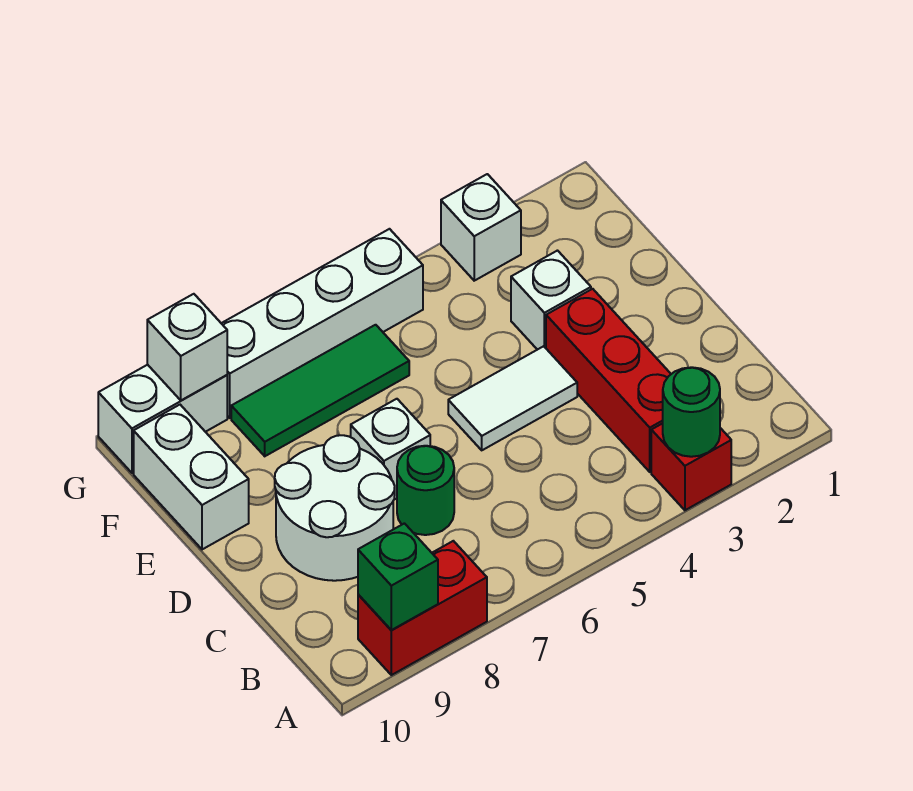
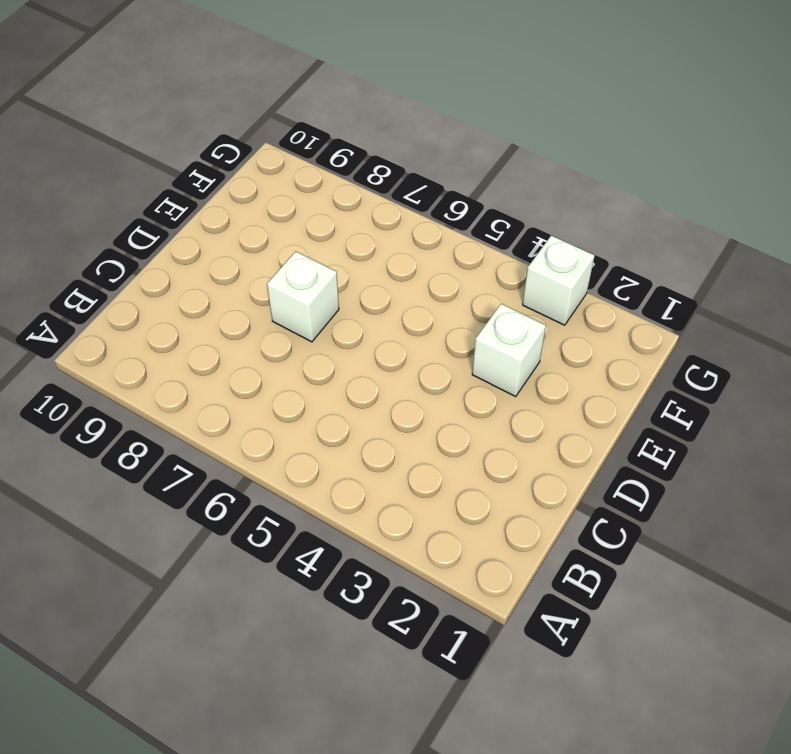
none -> red 1x1 brick [651,423,731,510]
none -> red 1x2 brick [358,541,487,675]
none -> red 1x3 brick [546,289,671,472]

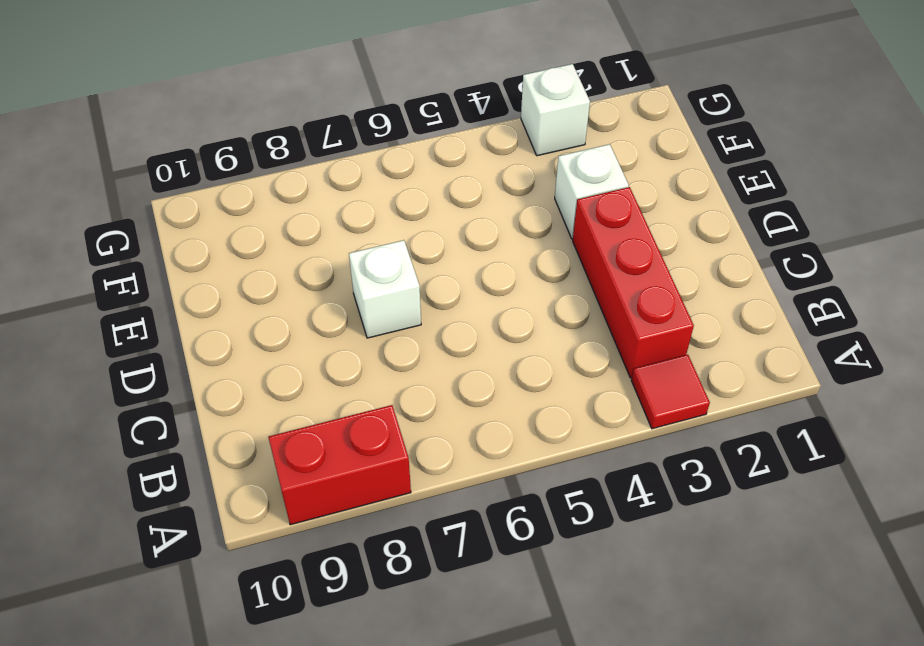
red 1x1 tile [631,355,710,429] -> red 1x1 brick [651,423,731,510]
none -> green 1x1 round brick [397,446,454,535]
none -> white 2x2 round brick [275,435,395,581]
none -> white 1x2 tile [448,346,577,450]

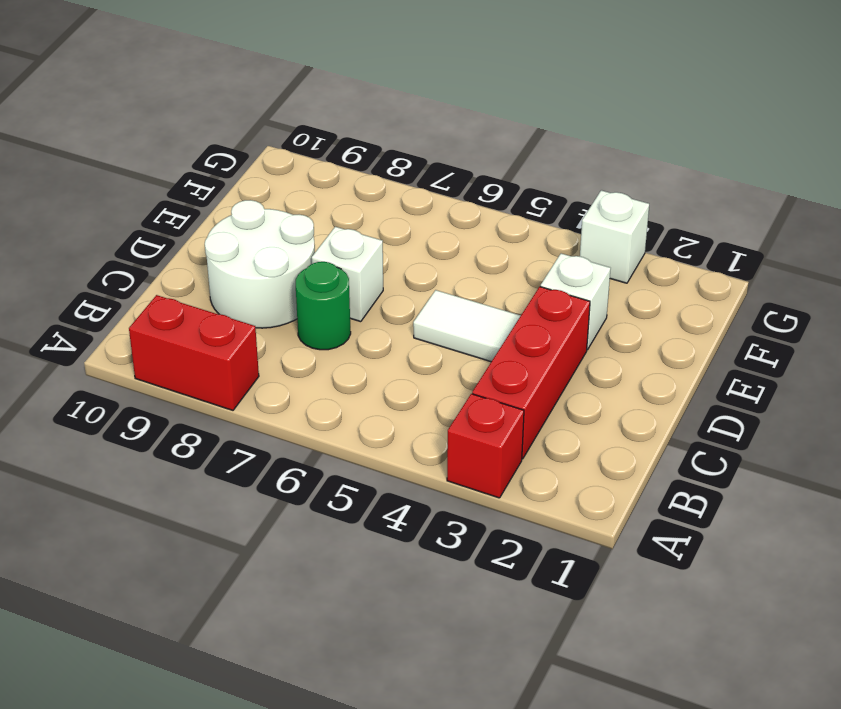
none -> white 1x2 brick [134,405,249,549]
none -> green 1x3 tile [231,325,409,456]
none -> white 1x4 brick [221,229,423,418]

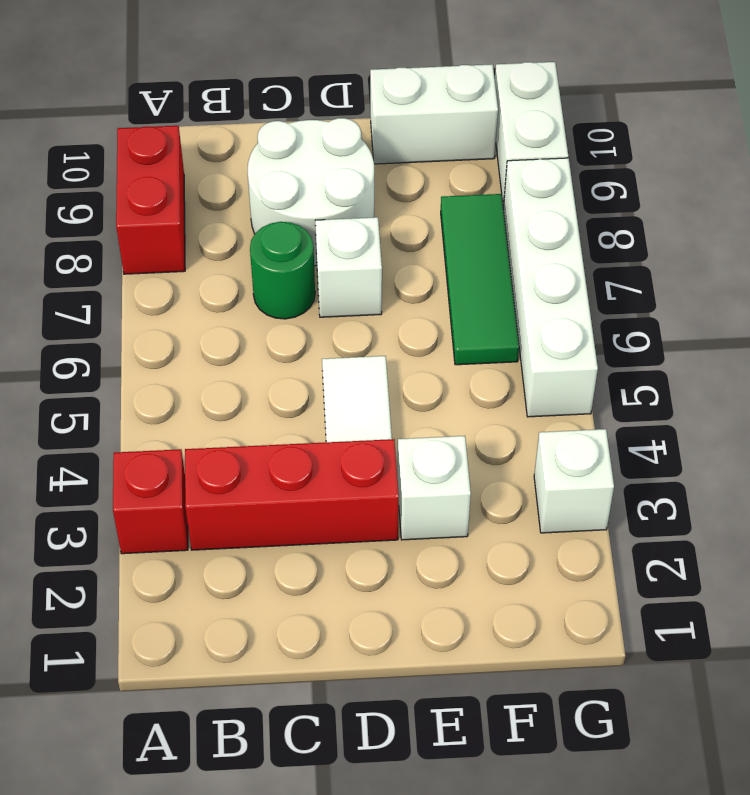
none -> green 1x1 round brick [663,367,720,457]
none -> green 1x1 brick [358,523,438,630]
none -> white 1x1 brick [147,294,227,400]

